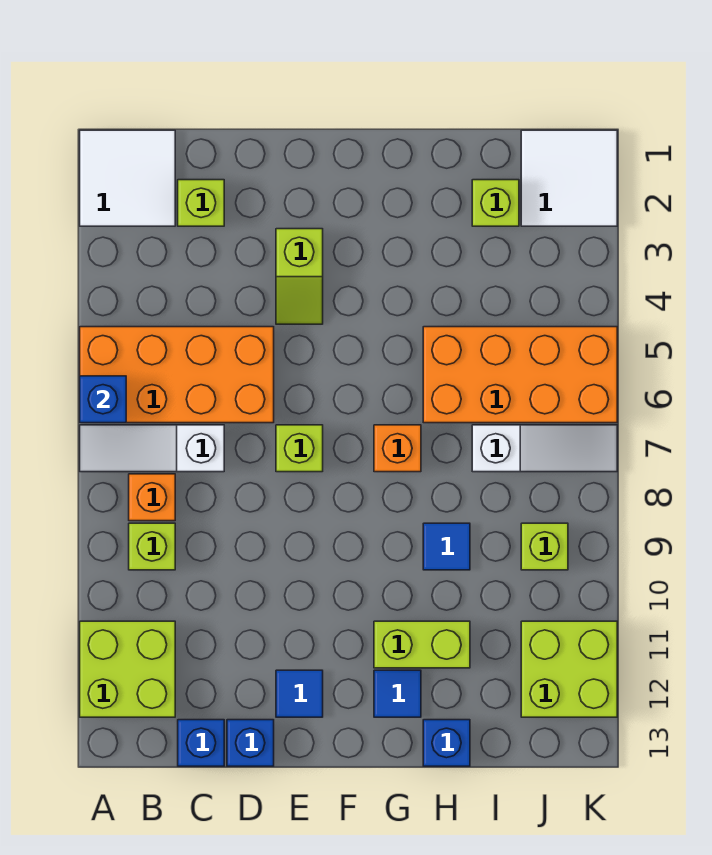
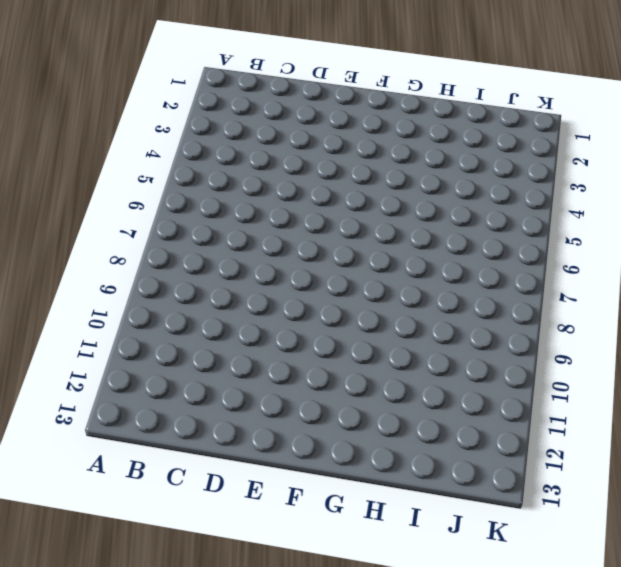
none -> white 2x2 tile [80,130,175,226]
none -> orange 2x4 brick [80,327,274,423]
none -> white 1x3 slope [80,425,224,472]

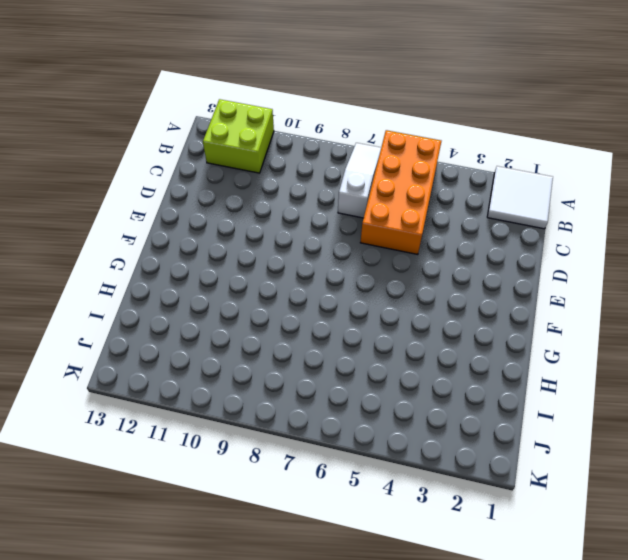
none -> orange 1x1 brick [129,474,175,521]
none -> lime 1x1 brick [129,523,175,570]
none -> lime 1x1 brick [178,180,224,226]

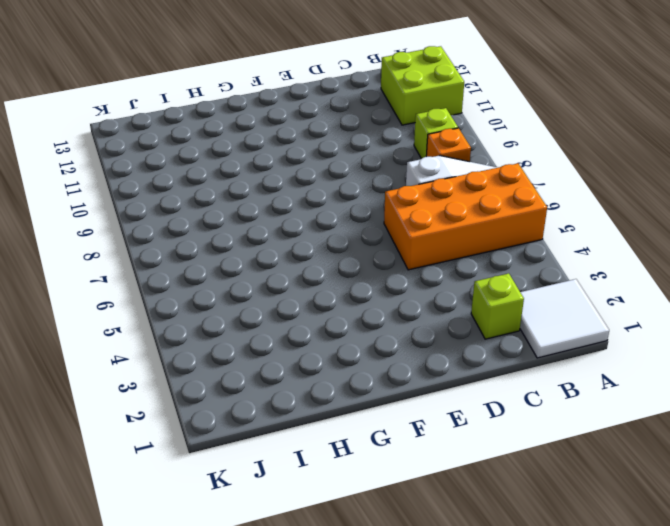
none -> blue 1x1 brick [178,720,224,766]
none -> blue 1x1 brick [227,720,274,766]
none -> lime 1x2 slope [276,229,323,324]

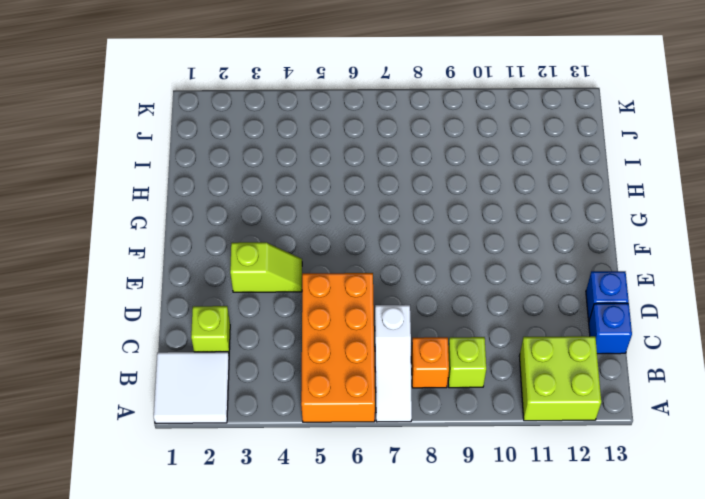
none -> lime 1x1 brick [276,425,323,472]
none -> blue 1x1 tile [276,670,323,717]
none -> orange 1x1 brick [374,425,421,472]

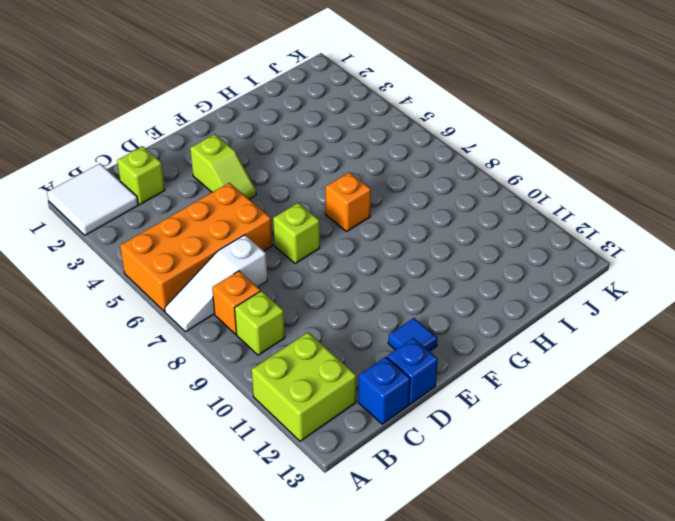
none -> lime 1x2 brick [374,621,470,668]
none -> blue 1x1 tile [374,670,421,717]
none -> orange 2x4 brick [423,327,617,423]

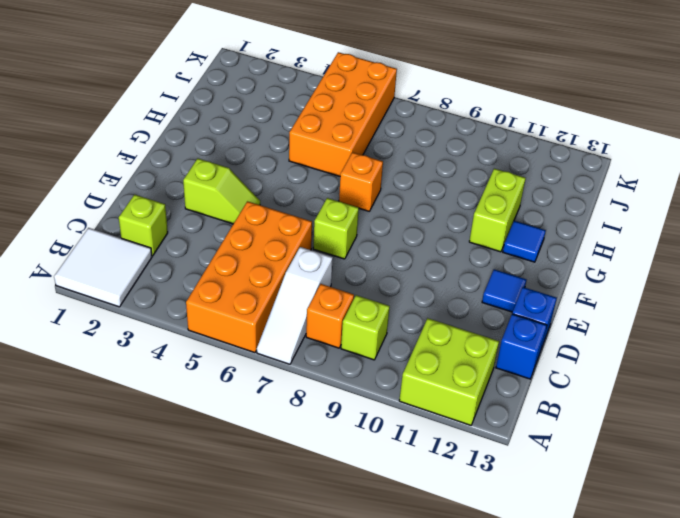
none -> blue 1x1 tile [423,523,470,570]
none -> blue 1x1 brick [423,720,470,766]
none -> lime 1x1 brick [472,180,519,226]

